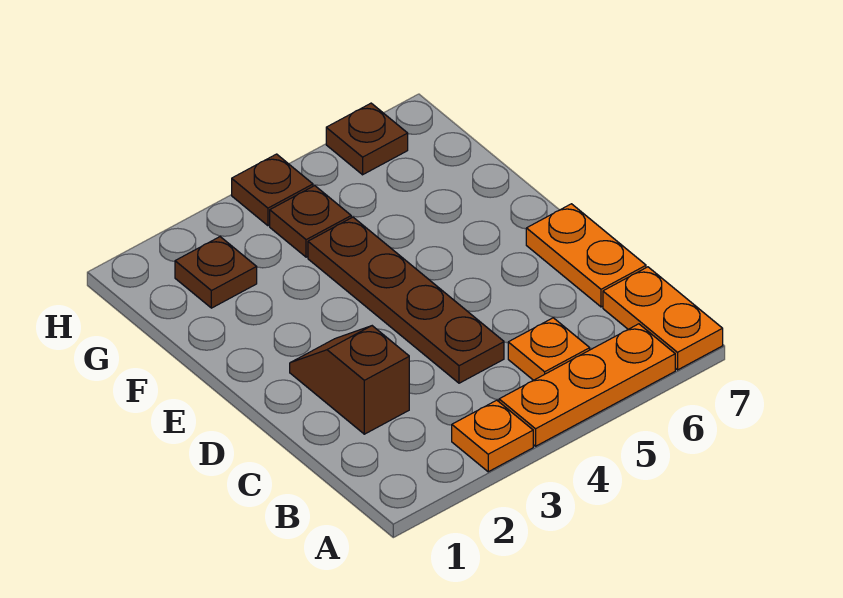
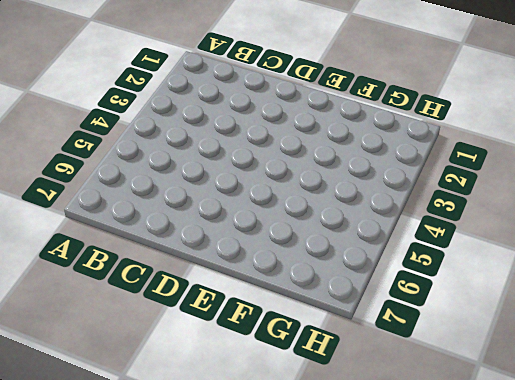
none -> orange 1x1 plate [452,400,533,472]
none -> orange 1x3 plate [499,324,675,446]

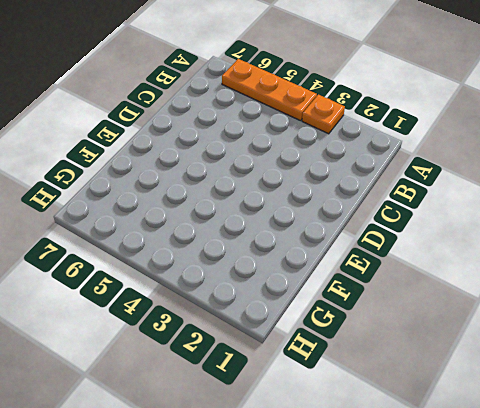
none -> orange 1x2 plate [603,267,723,370]
none -> orange 1x1 plate [508,318,590,380]

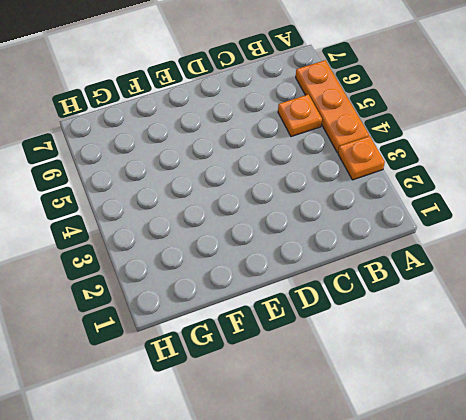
none -> orange 1x2 plate [603,267,723,370]
none -> brown 1x2 slope [290,326,409,434]

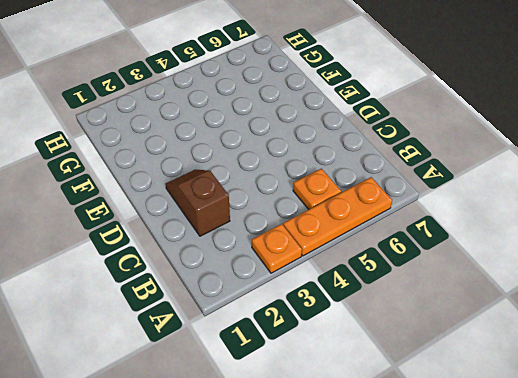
none -> orange 1x2 plate [603,267,723,370]
none -> brown 1x4 plate [308,217,504,383]

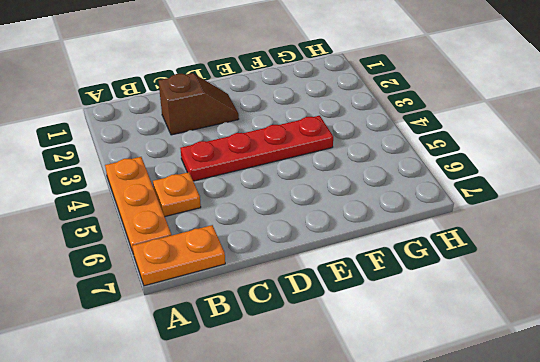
red 1x4 plate [180,116,333,181] -> brown 1x4 plate [308,217,504,383]
none -> orange 1x1 plate [452,400,533,472]
none -> orange 1x2 plate [526,204,646,307]

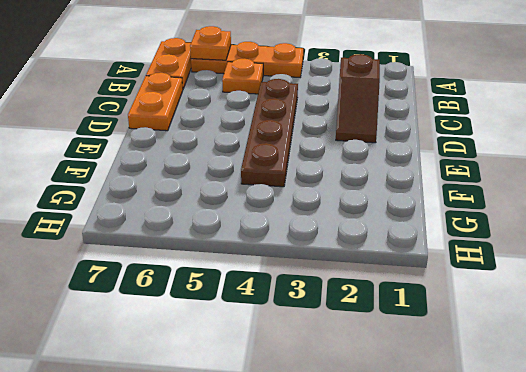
orange 1x1 plate [190,26,231,60] -> orange 1x1 plate moved to [452,400,533,472]
none -> brown 1x1 plate [175,237,257,308]
none -> brown 1x1 plate [270,186,351,257]

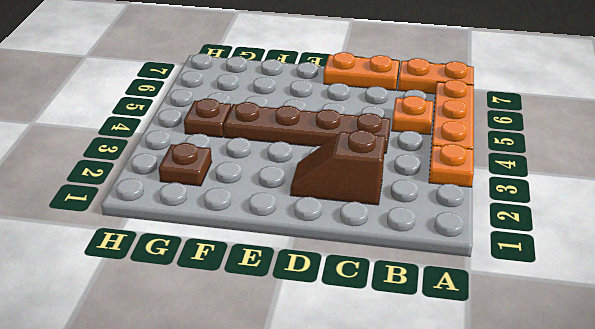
none -> brown 1x1 plate [232,154,313,226]
none -> brown 1x1 plate [326,103,408,175]

